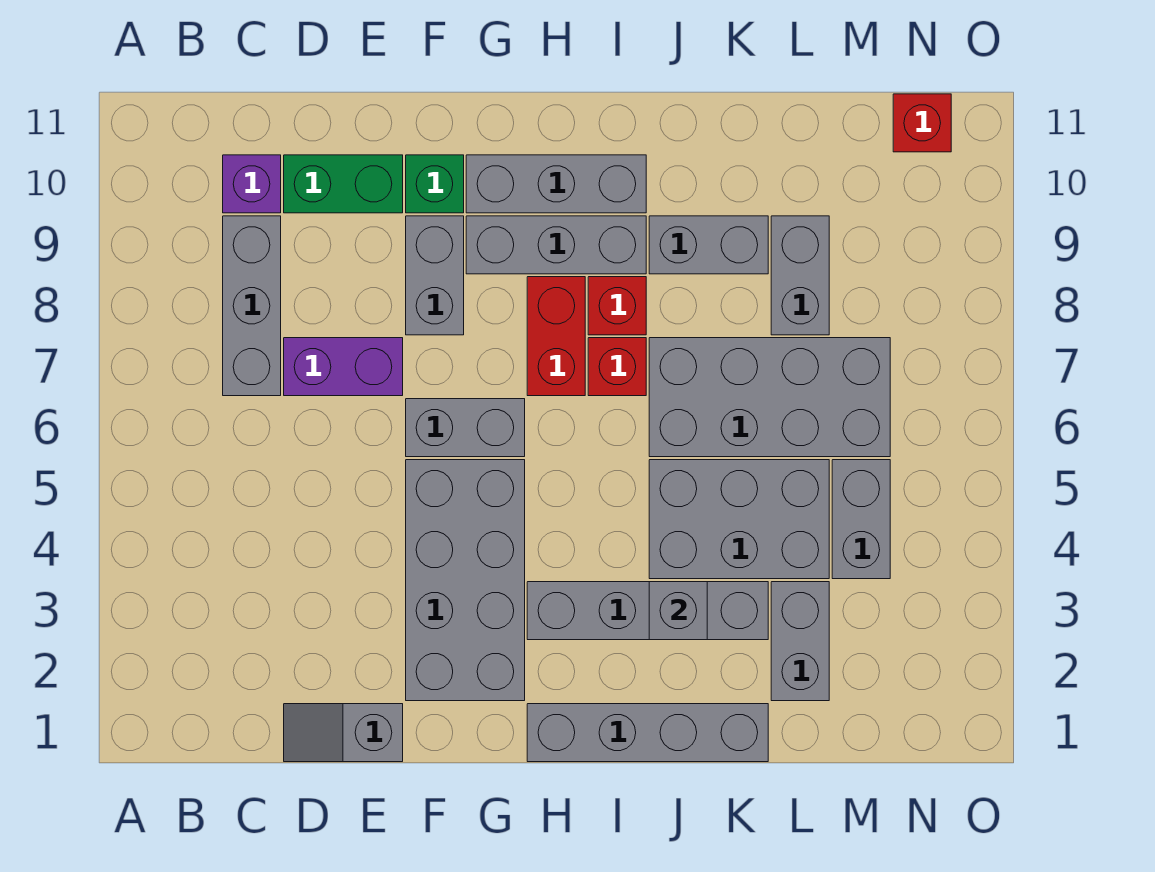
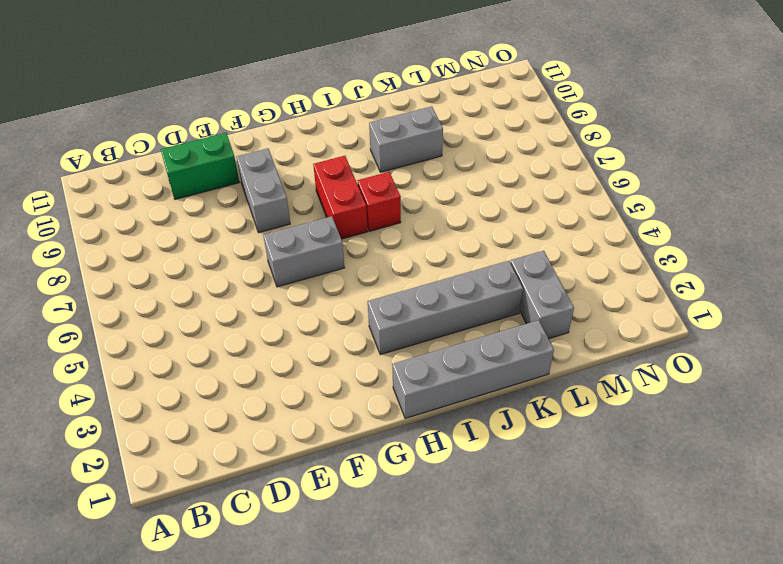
none -> grey 1x3 brick [223,216,281,396]
none -> purple 1x1 brick [223,155,281,213]
none -> grey 1x2 slope [284,704,403,762]

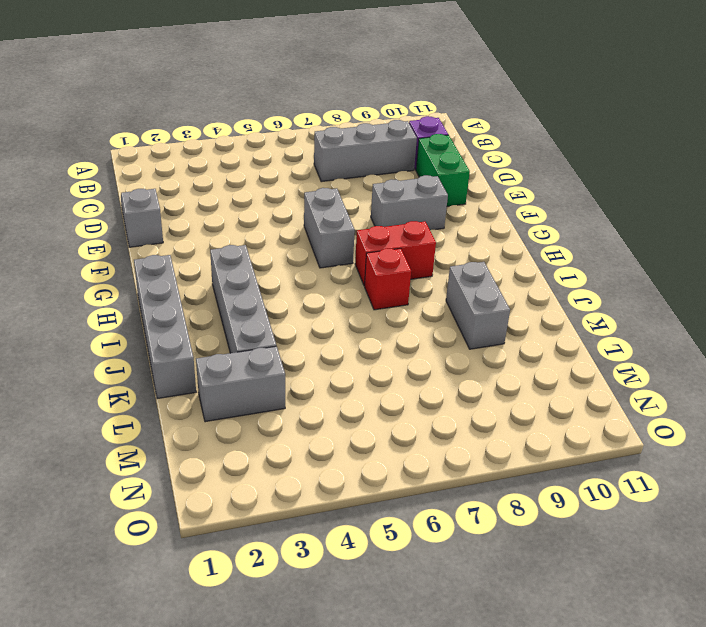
none -> purple 1x2 brick [284,338,403,396]
none -> grey 2x4 brick [406,460,525,701]
none -> green 1x1 brick [406,155,464,213]

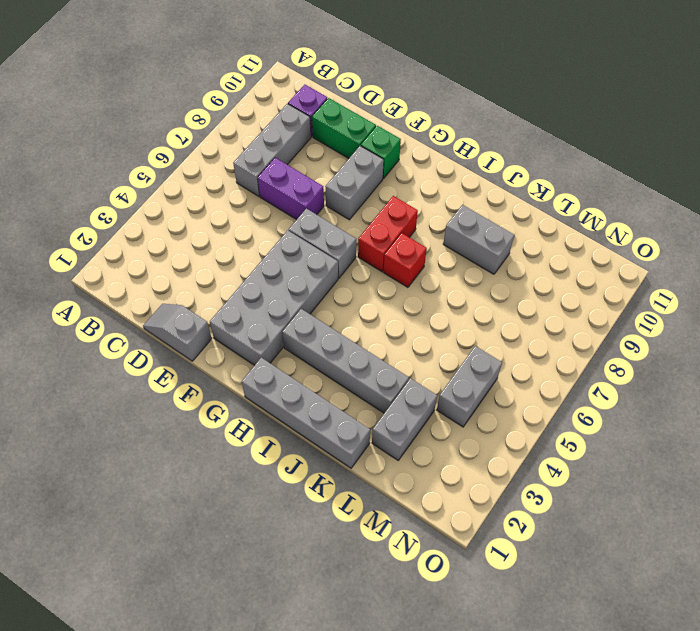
none -> grey 1x3 brick [466,216,646,274]
none -> grey 1x3 brick [466,155,646,213]
none -> red 1x1 brick [588,277,646,335]

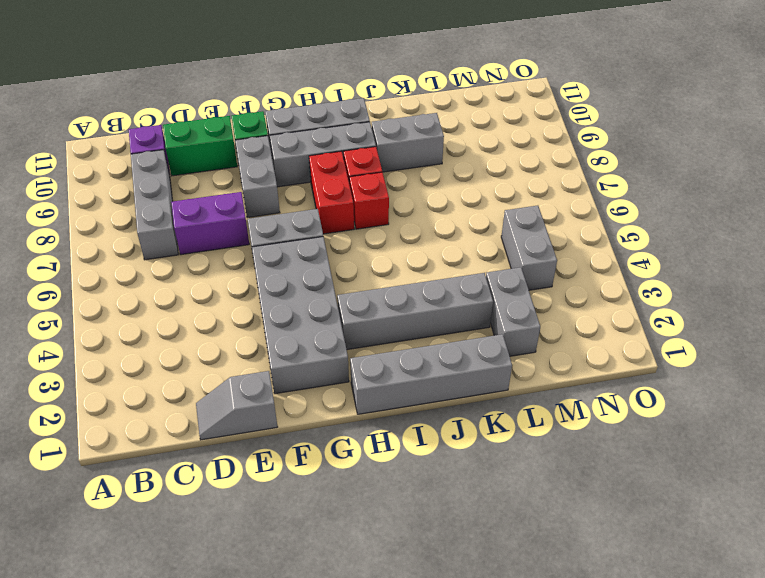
none -> grey 2x3 brick [649,460,829,579]
none -> grey 2x4 brick [649,338,890,457]
none -> grey 1x2 brick [771,216,829,335]

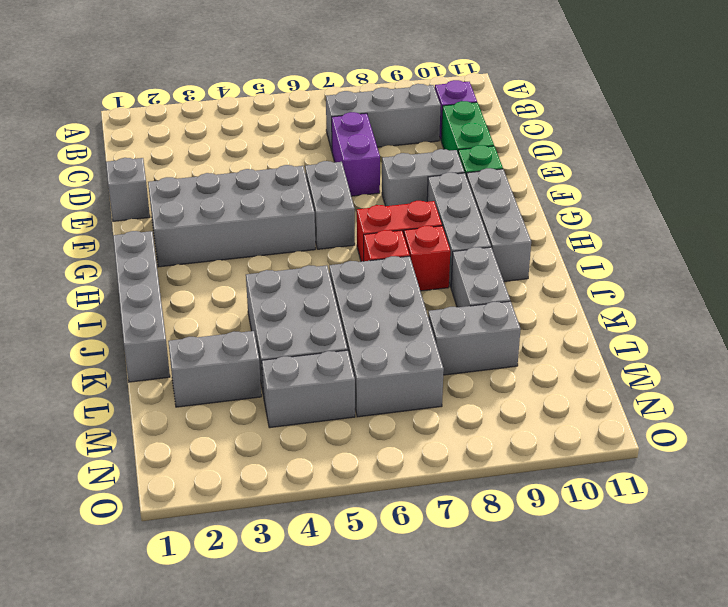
none -> grey 1x4 brick [527,582,768,640]
none -> red 1x1 brick [893,94,951,152]
none -> grey 1x1 brick [649,582,707,640]

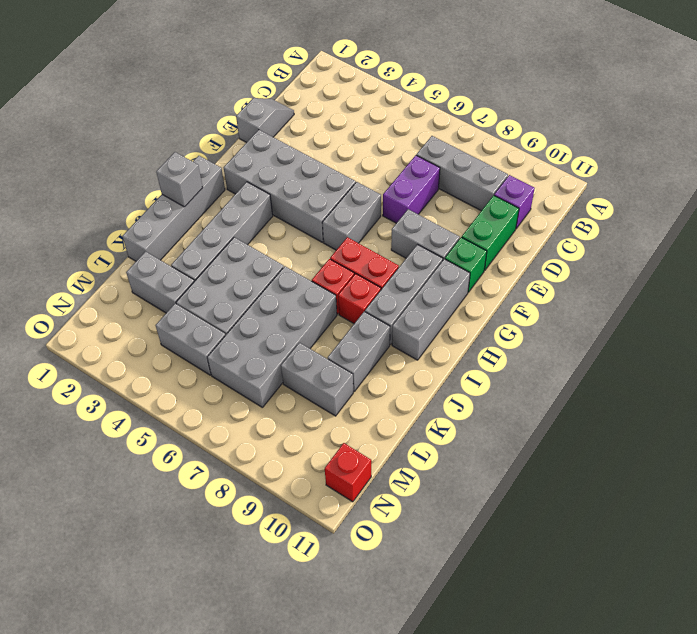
grey 1x1 brick [156,152,203,207] -> grey 1x1 brick moved to [649,582,707,640]

